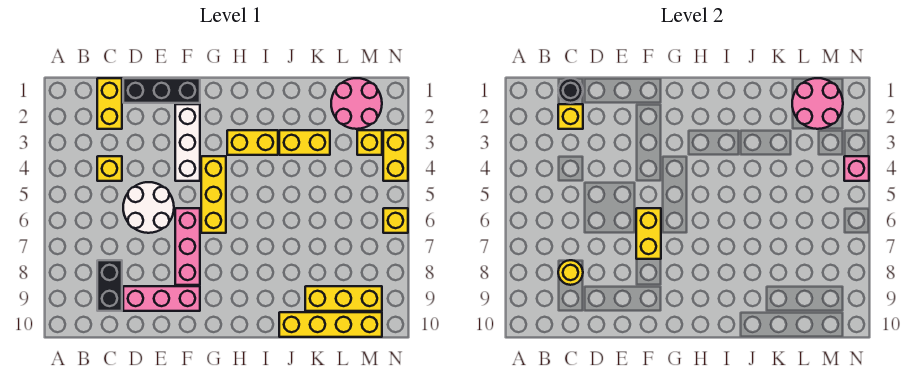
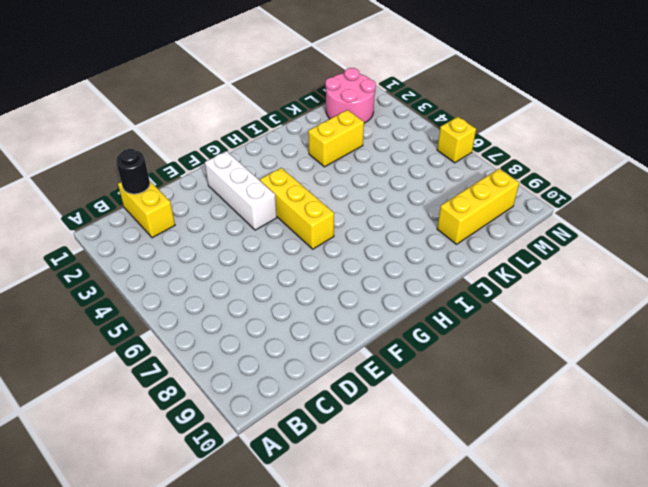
none -> yellow 1x1 brick [97,156,122,181]
none -> black 1x2 brick [97,260,122,311]
none -> black 1x3 brick [123,78,200,103]

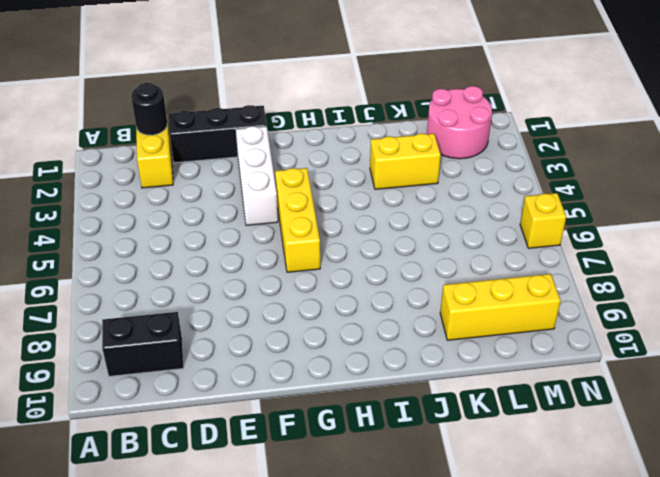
black 1x2 brick [102,312,184,376] -> black 1x2 brick turned to [97,260,122,311]
none -> yellow 1x1 brick [97,156,122,181]
none -> white 2x2 round brick [123,182,174,233]
none -> pink 1x3 brick [123,286,200,311]

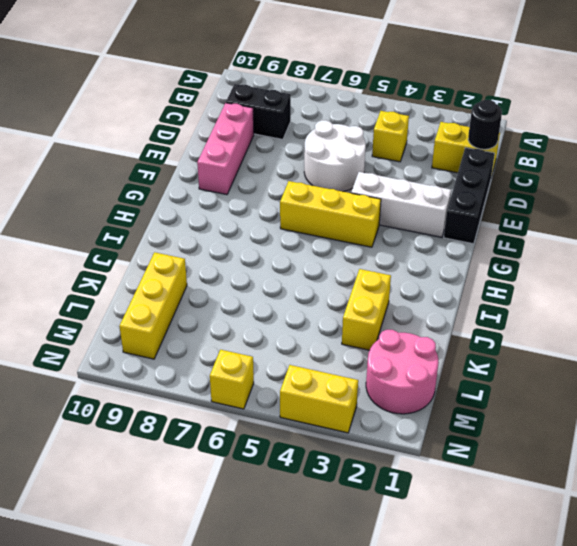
none -> pink 1x3 brick [175,208,200,285]
none -> yellow 1x2 brick [227,130,278,155]
none -> yellow 1x4 brick [279,312,382,337]

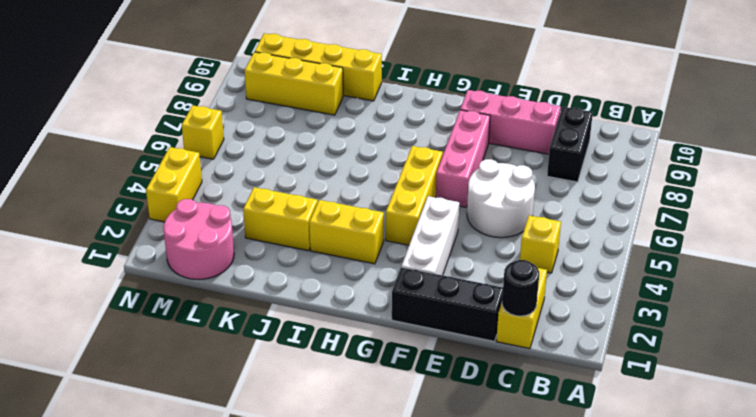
none -> yellow 1x1 brick [357,130,382,155]
none -> yellow 1x1 brick [558,104,583,129]
none -> yellow 1x1 round brick [558,260,583,285]

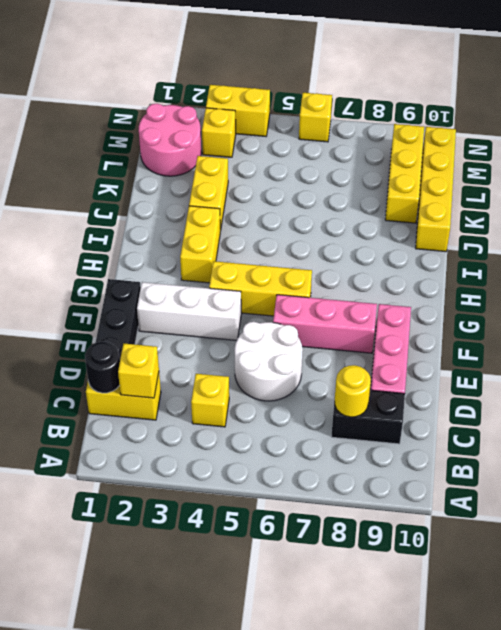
none -> yellow 1x2 brick [636,208,661,259]
none -> pink 2x2 round brick [792,78,843,129]
none -> pink 1x1 brick [844,156,869,181]

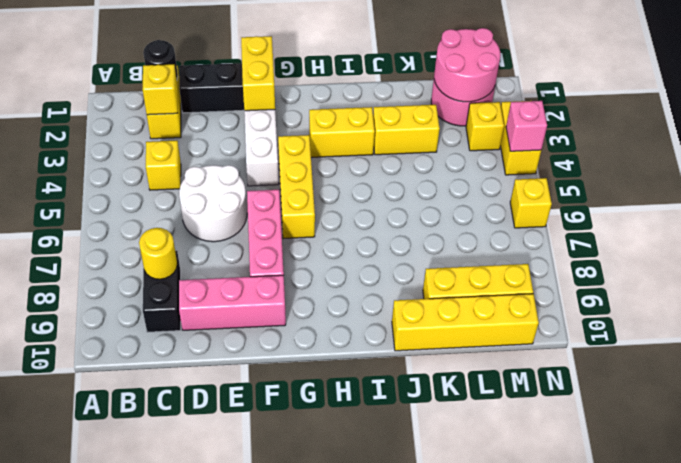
yellow 1x2 brick [241,36,275,111] -> yellow 1x2 brick moved to [636,208,661,259]

